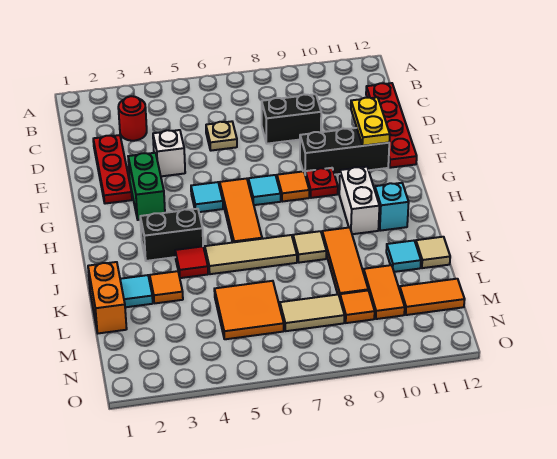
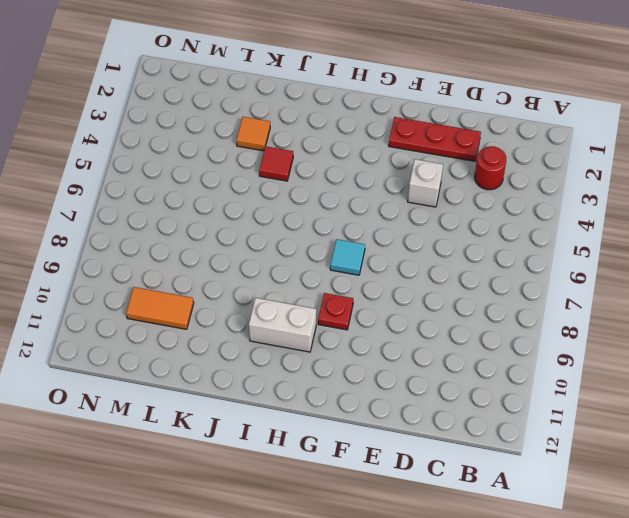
none -> red 1x4 plate [366,83,417,168]
none -> tan 1x1 plate [206,121,237,151]
none -> black 1x2 brick [262,94,321,144]
none -> green 1x2 brick [128,153,165,220]

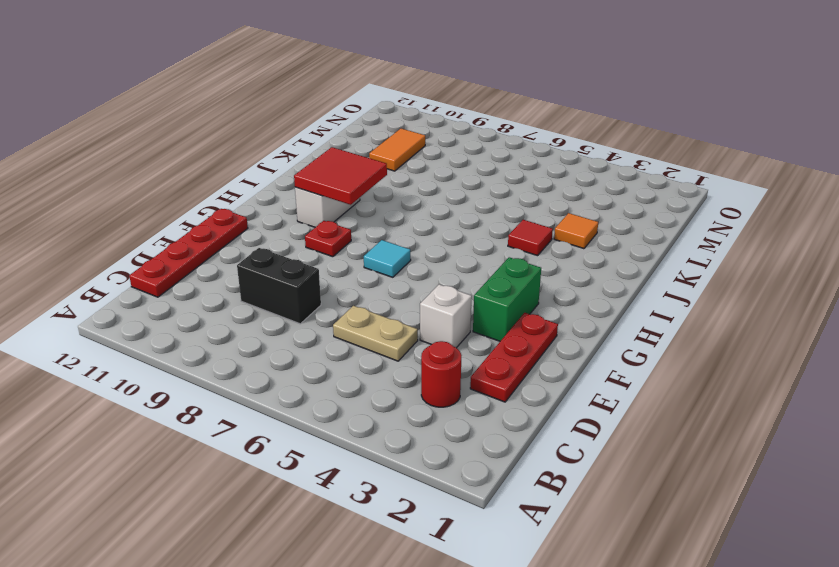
tan 1x2 plate [333,306,418,361] -> tan 1x1 plate [206,121,237,151]
red 2x2 tile [294,147,387,205] -> none
none -> black 1x3 brick [300,128,389,175]
none -> cyan 1x1 tile [191,182,223,212]
none -> orange 1x3 tile [220,179,262,242]
none -> orange 1x1 tile [277,171,309,202]

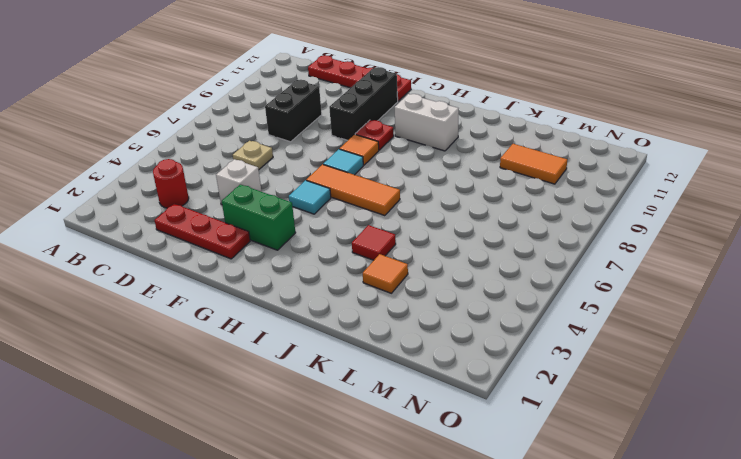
none -> black 1x2 brick [140,209,203,261]
none -> cyan 1x1 brick [375,183,409,231]
none -> tan 1x3 tile [205,235,297,274]
none -> tan 1x1 tile [293,231,326,263]

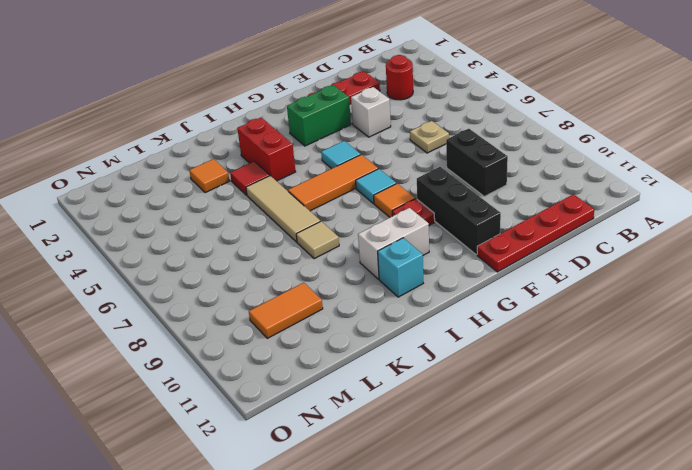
red 1x2 brick [237,117,296,181] -> black 1x2 brick [140,209,203,261]
none -> orange 1x3 tile [322,227,368,297]
none -> orange 1x2 brick [88,262,127,333]
none -> cyan 1x1 tile [120,275,153,307]
none -> cyan 1x1 tile [386,241,421,272]

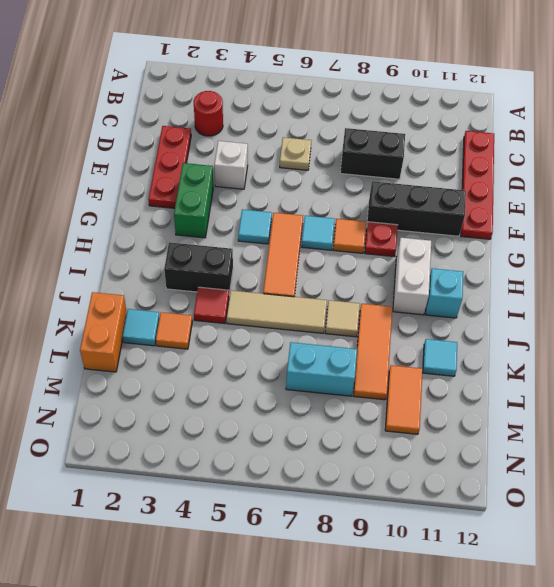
cyan 1x2 brick [286,342,357,396] -> none
none -> tan 1x1 tile [416,237,450,268]
none -> orange 2x2 tile [214,281,284,339]
none -> tan 1x2 tile [280,295,344,331]
none -> orange 1x1 tile [340,290,375,323]

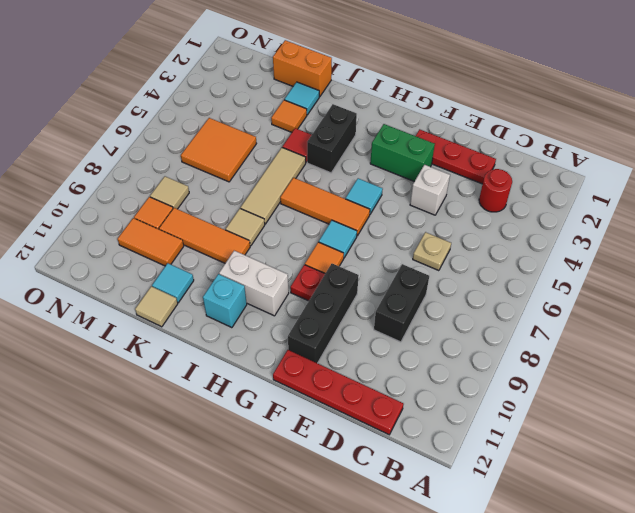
tan 1x1 tile [150,176,189,209] -> tan 1x2 tile [280,295,344,331]
none -> orange 1x2 tile [400,279,465,315]
none -> yellow 1x2 plate [351,97,390,146]

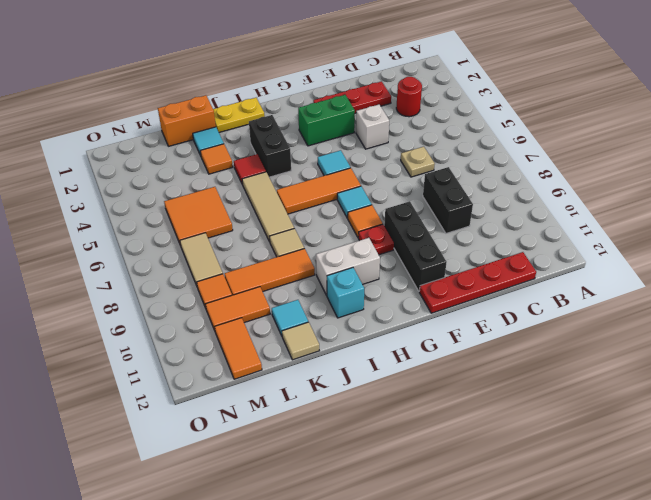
yellow 1x2 plate [213,98,265,132] -> yellow 1x2 plate moved to [351,97,390,146]

